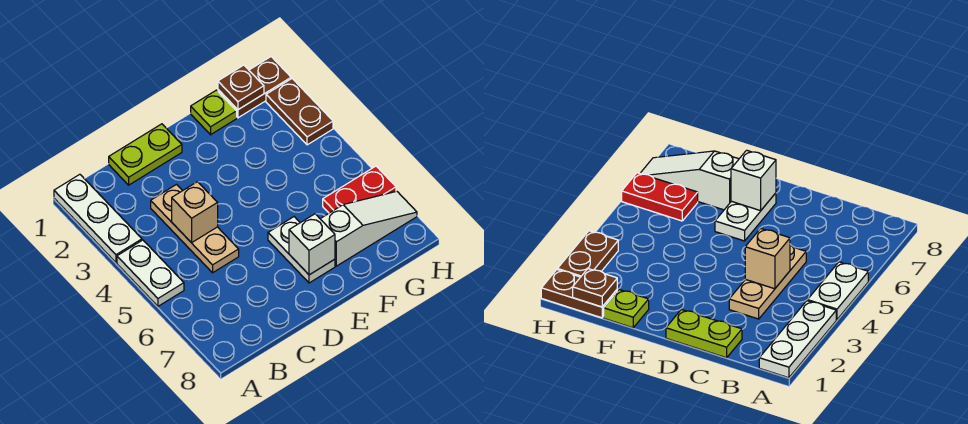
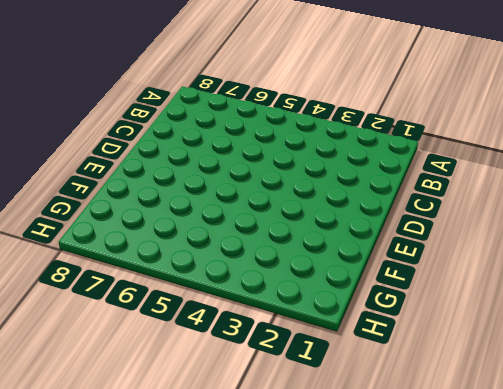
none -> white 1x3 plate [54,174,142,263]
none -> white 1x2 plate [117,240,184,306]
none -> lime 1x2 plate [109,124,182,185]

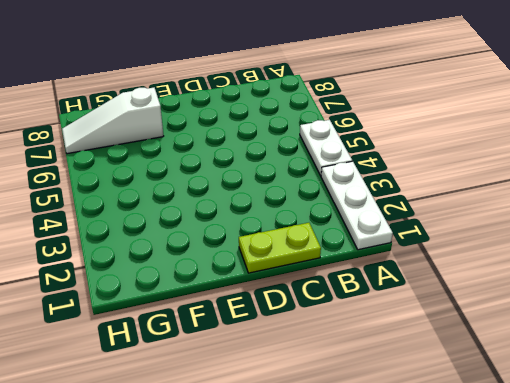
none -> tan 1x3 plate [151,185,239,273]
none -> white 1x2 plate [268,217,335,283]
none -> lime 1x1 plate [191,90,237,135]

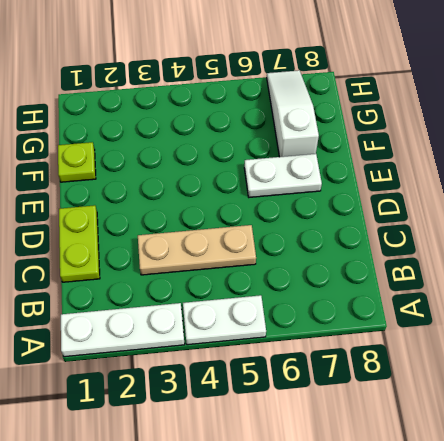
none -> brown 1x2 plate [218,57,291,118]
none -> red 1x2 plate [323,166,396,213]
none -> brown 1x2 plate [266,79,333,145]

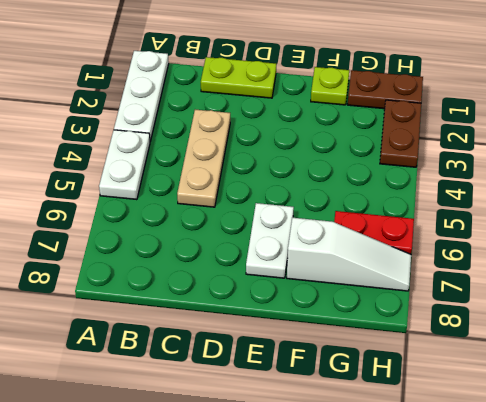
none -> tan 1x1 brick [172,182,218,243]
none -> white 1x1 brick [289,214,335,275]
none -> brown 1x1 plate [218,65,264,110]

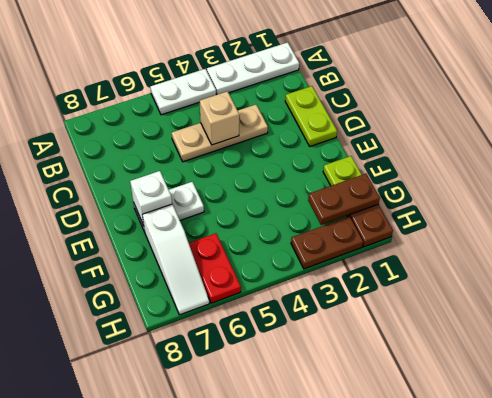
brown 1x2 plate [308,174,380,225] -> brown 1x1 plate [218,65,264,110]

